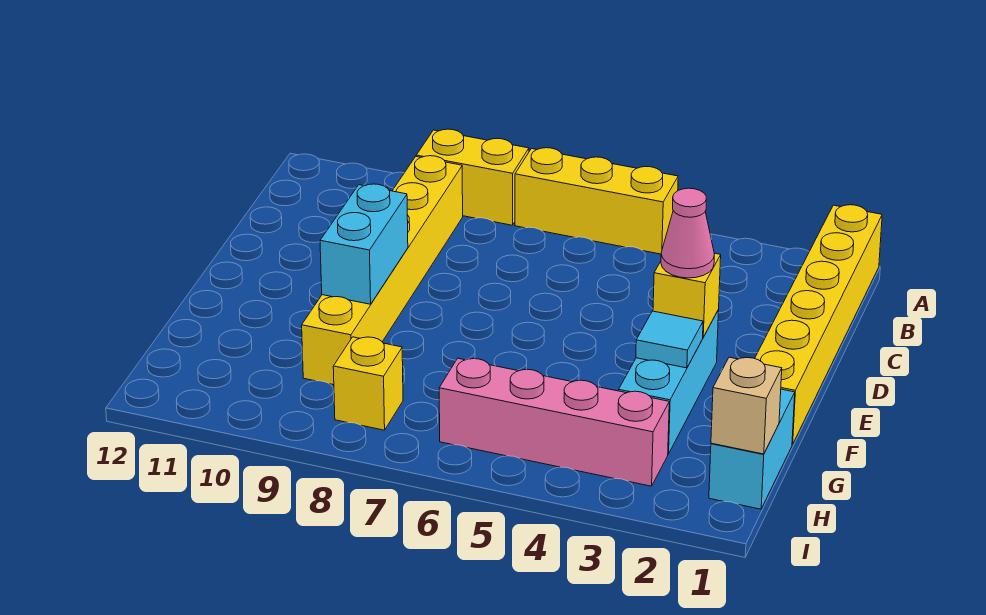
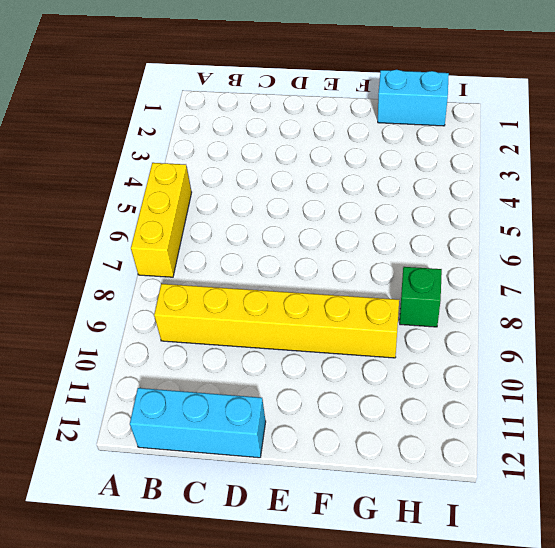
cyan 1x3 brick [130,388,266,458] -> cyan 1x3 brick moved to [619,310,719,454]
green 1x1 brick [400,267,442,327] -> yellow 1x1 brick [333,337,403,430]
none -> yellow 1x6 brick [755,205,882,444]
none -> yellow 1x2 brick [416,129,529,225]
none -> pink 1x4 brick [439,358,669,486]

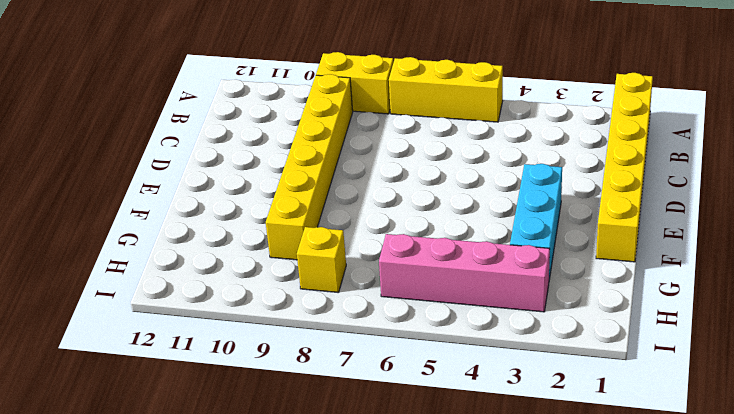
none -> cyan 1x2 brick [709,389,795,509]
none -> yellow 1x1 brick [653,253,721,337]
none -> cyan 1x2 brick [320,184,408,304]

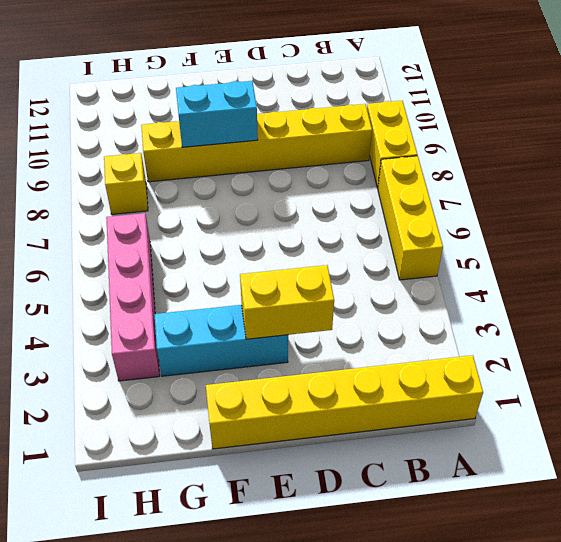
yellow 1x2 brick [240,265,334,339] -> yellow 1x1 brick [653,253,721,337]
none -> cyan 1x2 brick [709,389,795,509]
none -> cyan 1x1 tile [636,311,703,368]
none -> tan 1x1 brick [711,357,782,454]

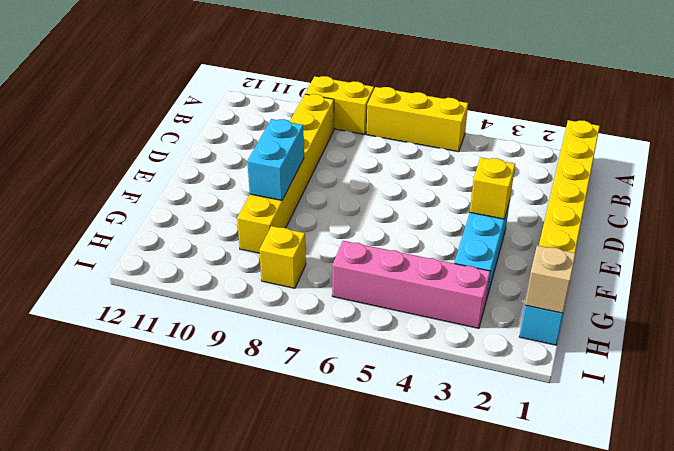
none -> cyan 1x1 tile [636,311,703,368]
none -> pink 1x1 cone [661,188,714,278]

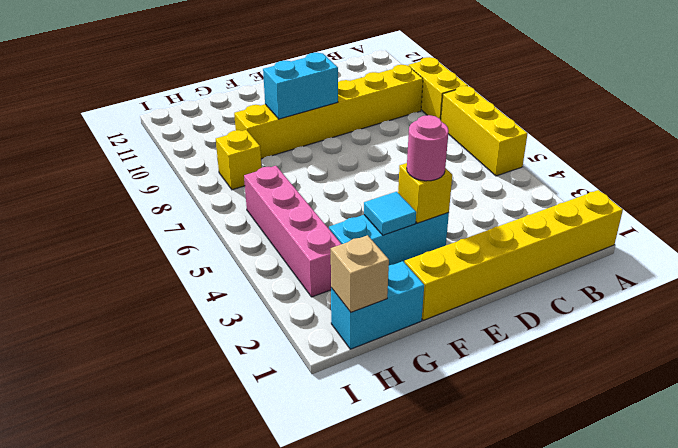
pink 1x1 round brick [407,115,449,181] -> pink 1x1 cone [661,188,714,278]

